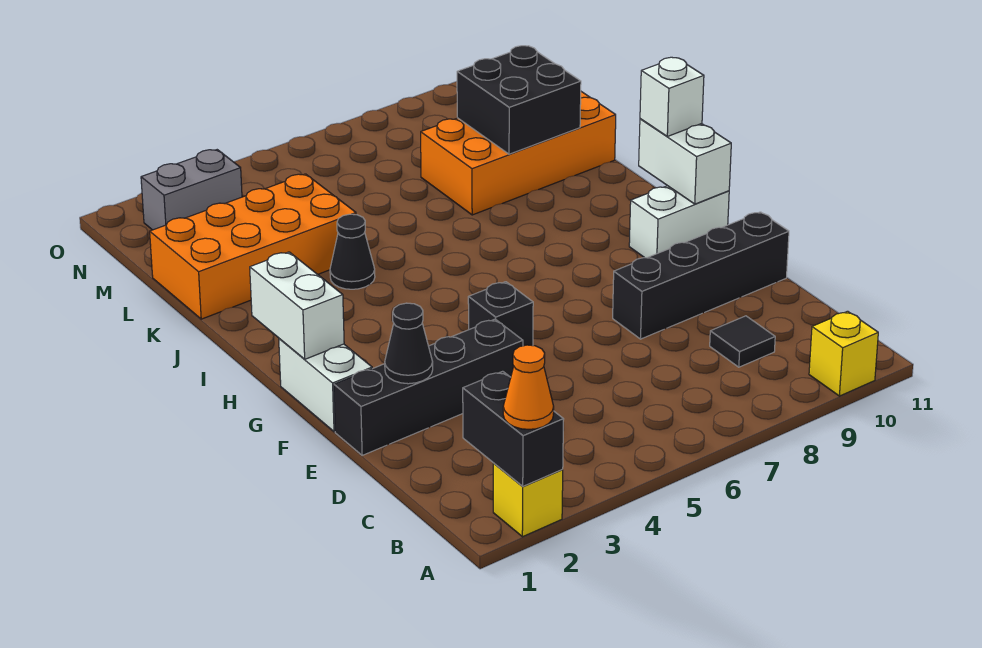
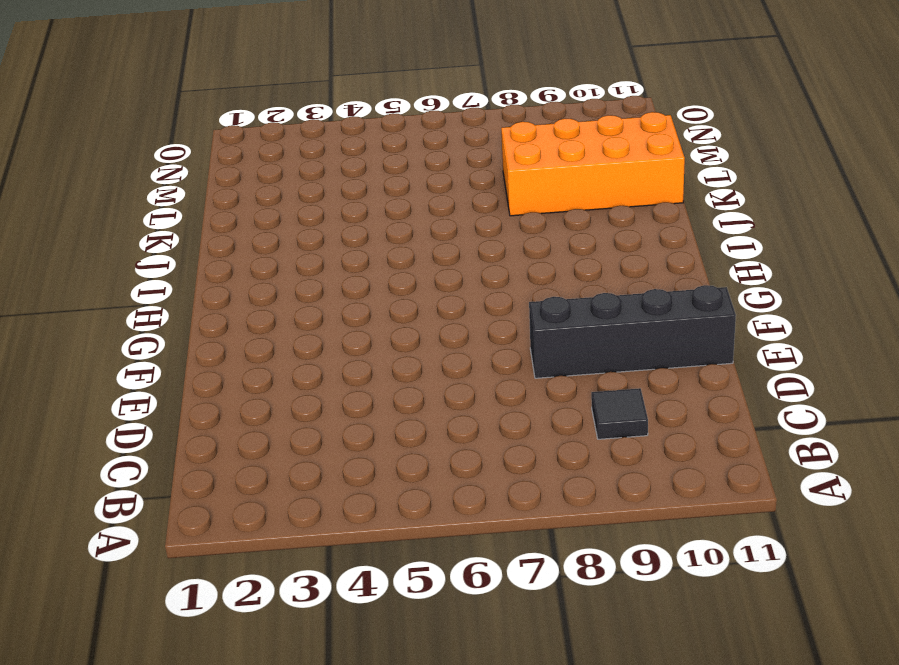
none -> yellow 1x1 brick [493,463,563,537]
none -> yellow 1x1 brick [809,311,878,396]
none -> black 1x4 brick [334,319,523,455]

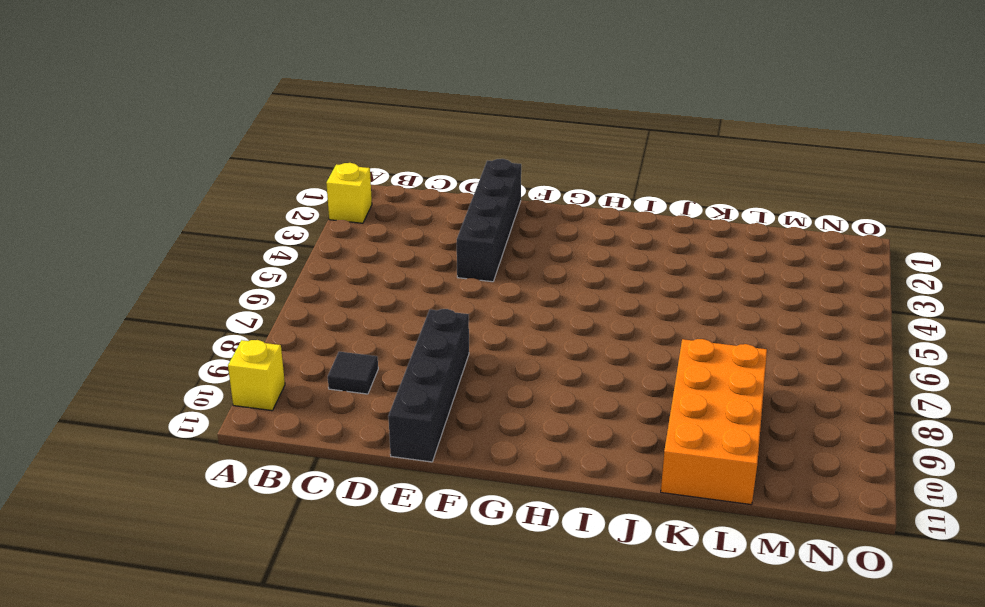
none -> white 1x2 brick [279,339,372,432]
none -> black 1x1 brick [468,282,533,346]
none -> white 1x2 brick [629,186,729,258]

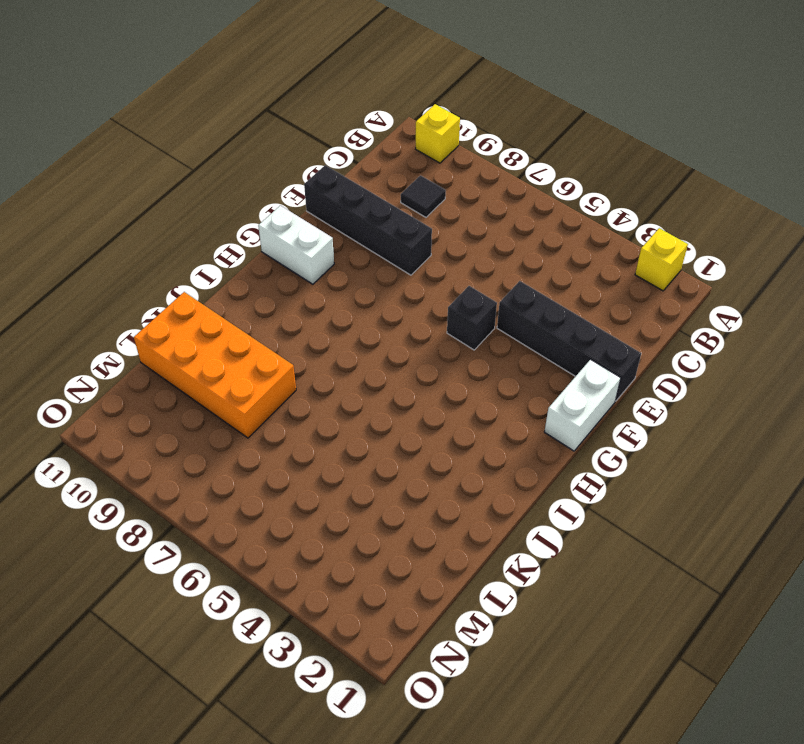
none -> black 1x1 cone [330,214,375,289]
none -> orange 2x4 brick [150,174,356,319]
none -> grey 1x2 brick [141,150,242,230]

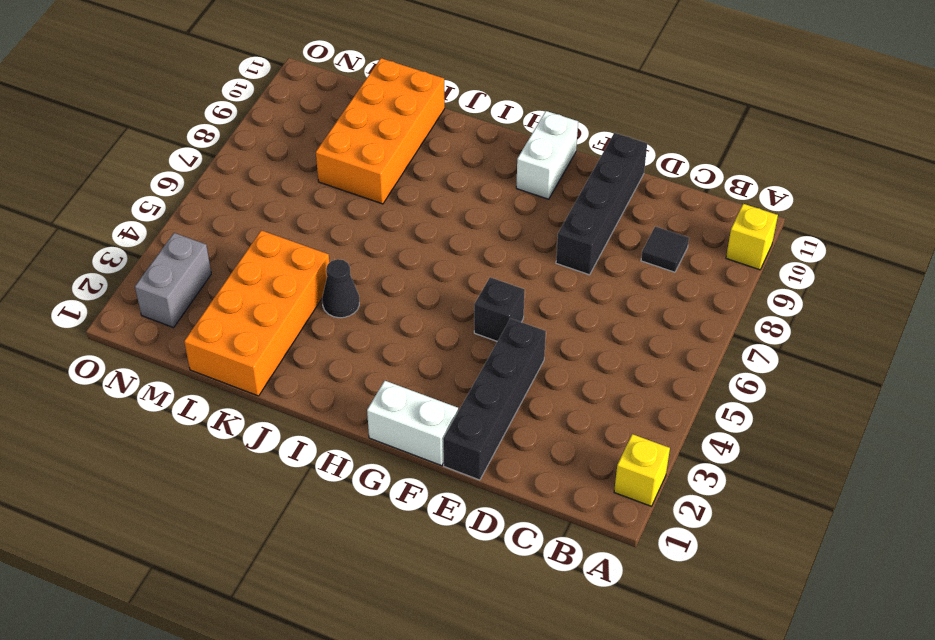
none -> black 1x2 brick [463,371,564,486]
none -> black 1x1 cone [385,303,433,384]
none -> white 1x2 brick [250,252,344,359]

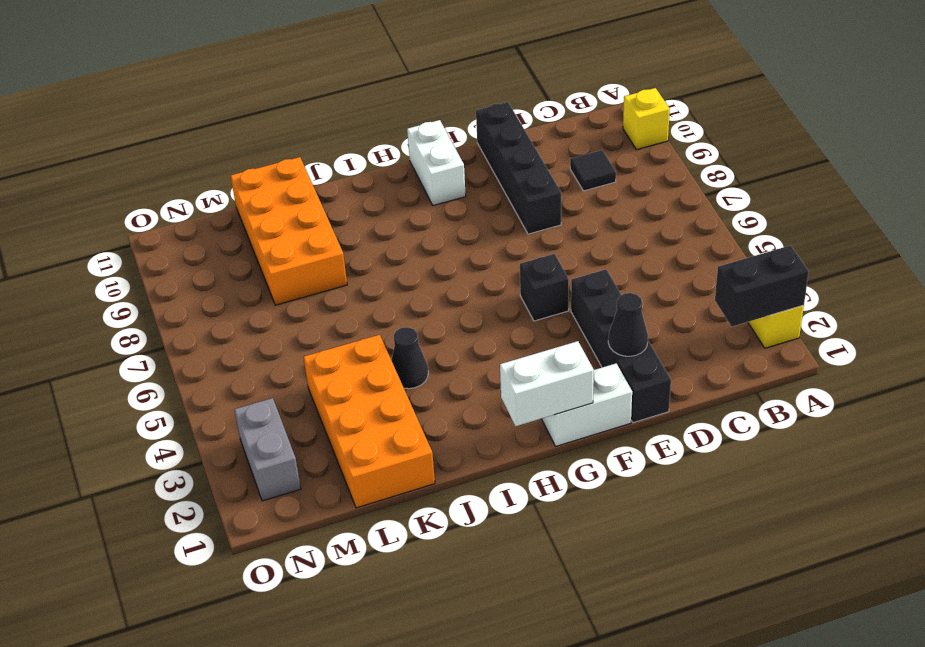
none -> white 1x2 brick [639,119,731,204]
none -> black 2x2 brick [457,46,581,154]
none -> orange 1x1 cone [503,345,554,429]

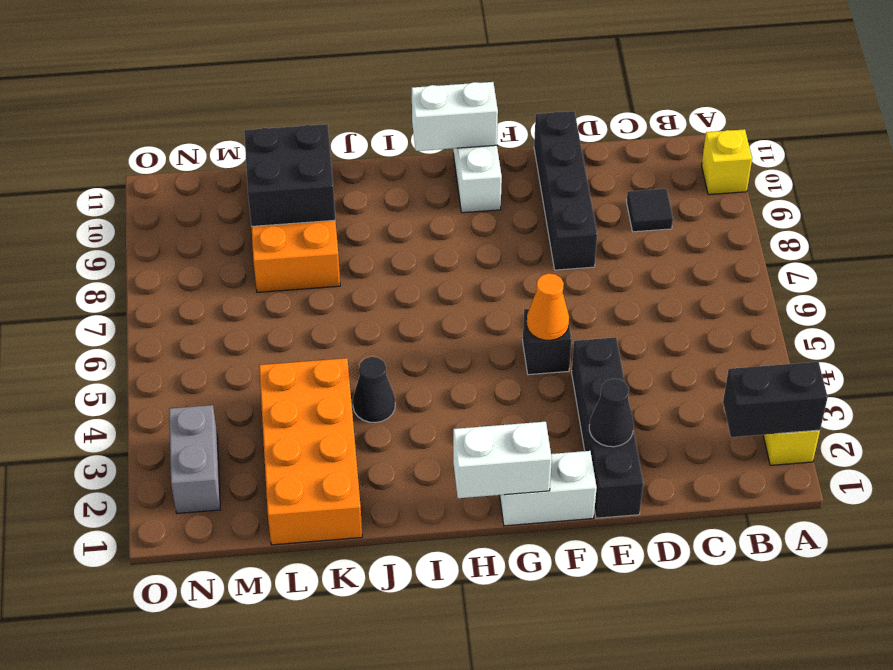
orange 1x1 cone [527,273,569,340] -> orange 1x1 cone moved to [503,345,554,429]
none -> white 1x1 brick [640,57,704,136]

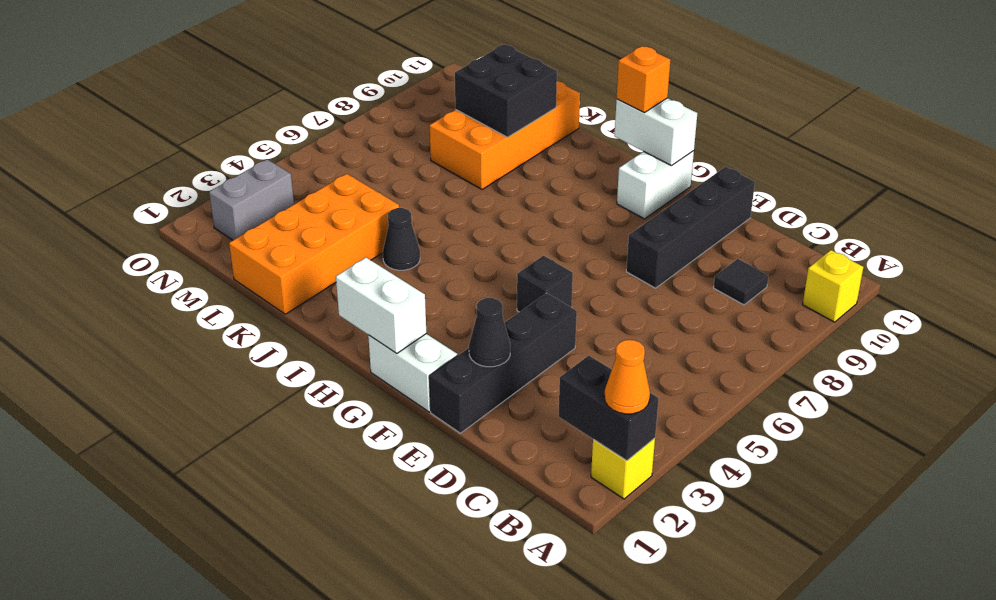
orange 1x1 brick [617,46,670,113] -> white 1x1 brick [640,57,704,136]

